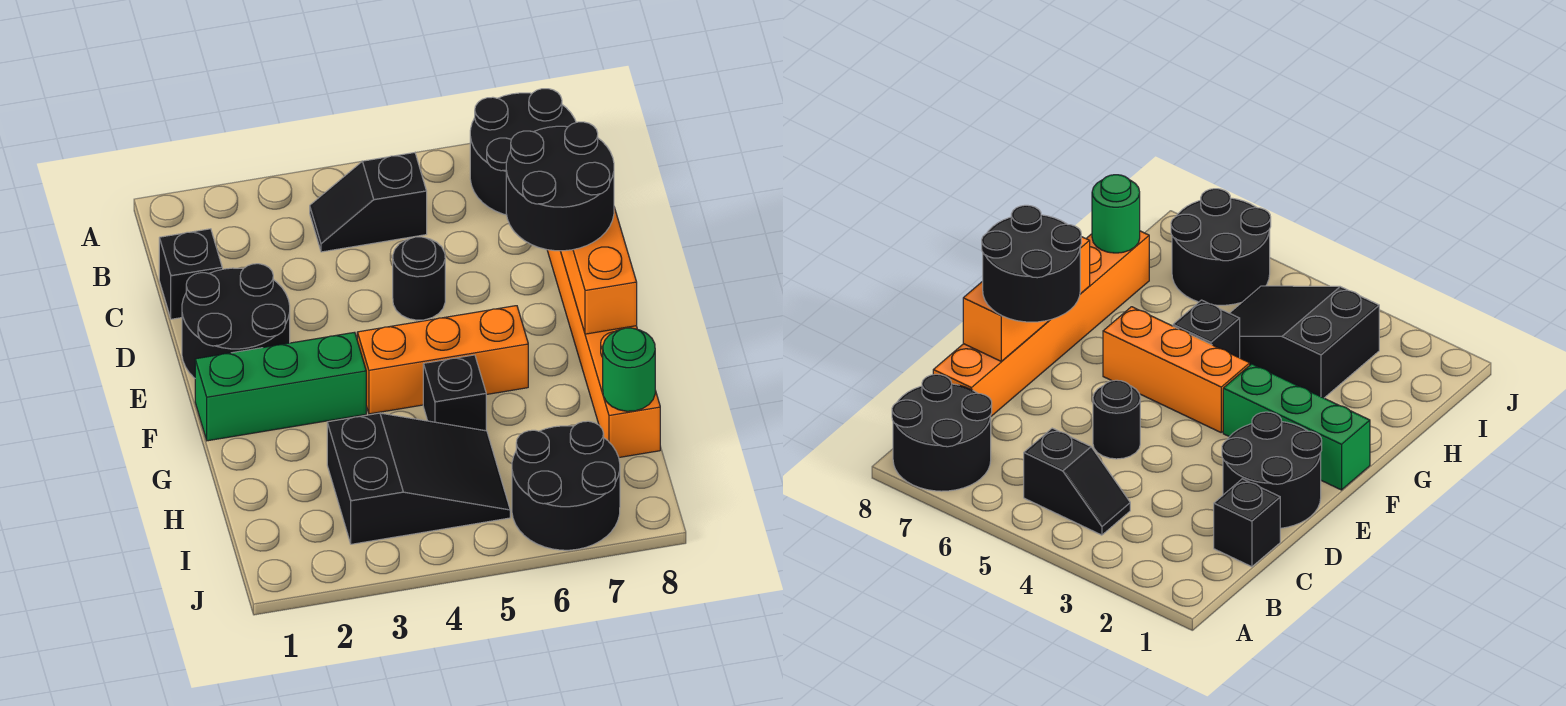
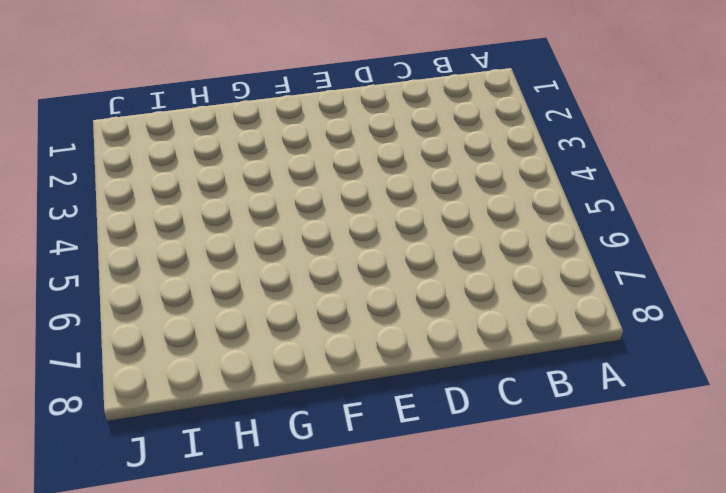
none -> black 2x2 round brick [470,89,576,215]
none -> black 1x2 slope [310,153,427,252]
none -> black 1x1 brick [159,229,222,319]

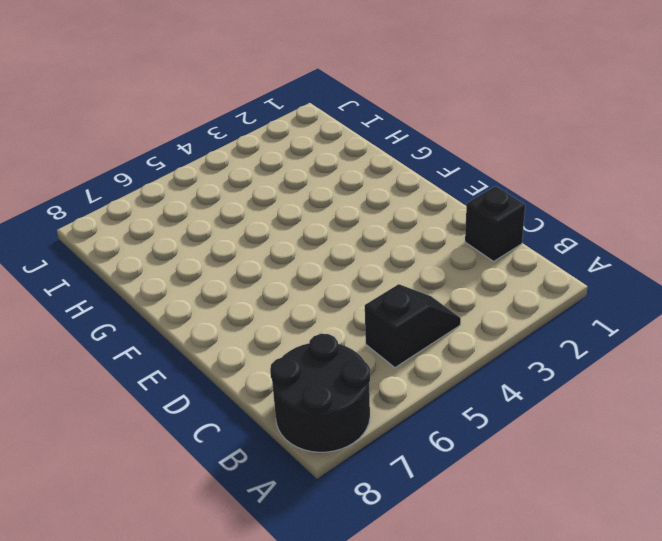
none -> orange 1x6 brick [547,250,660,457]
none -> black 2x2 round brick [182,264,290,378]
none -> black 1x1 round brick [393,237,445,320]

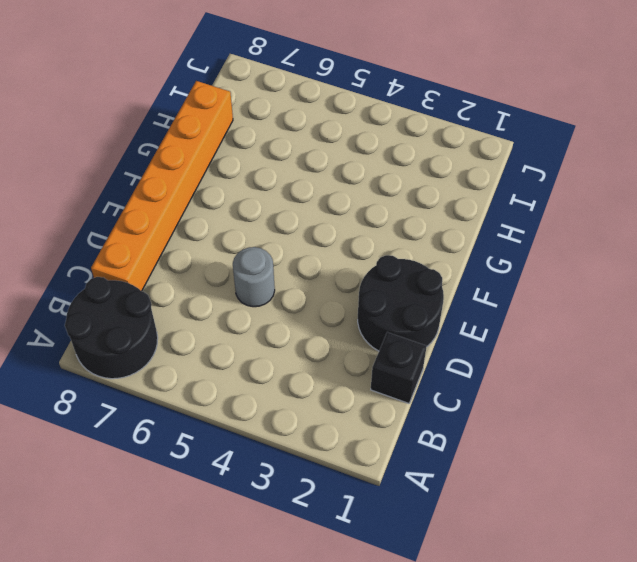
grey 1x1 round brick [233,247,275,307] -> black 1x1 round brick [393,237,445,320]
none -> black 1x2 slope [310,153,427,252]
none -> green 1x3 brick [195,332,366,441]
none -> orange 1x3 brick [357,306,528,414]

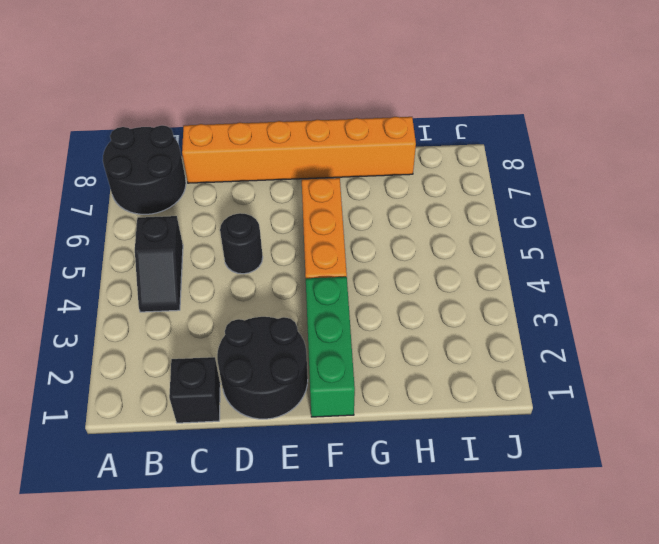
none -> black 1x1 brick [423,355,486,431]
none -> black 2x3 slope [327,413,510,544]
none -> black 2x2 round brick [512,421,620,550]

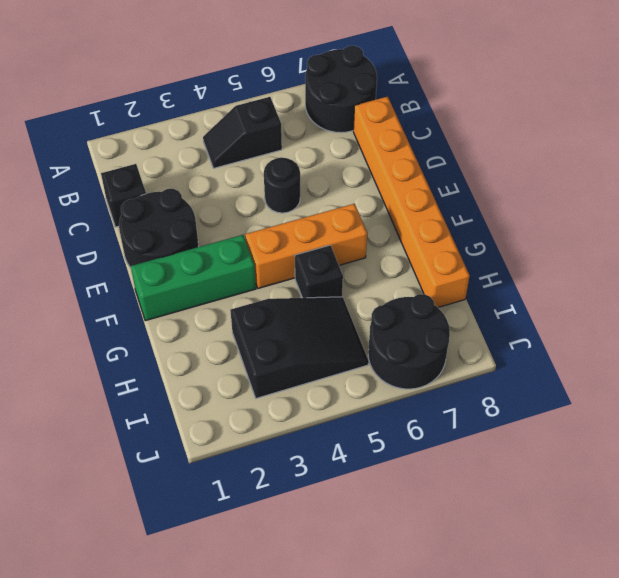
none -> orange 1x3 brick [561,207,637,334]
none -> green 1x1 round brick [603,328,655,411]
none -> black 2x2 round brick [506,122,614,251]

